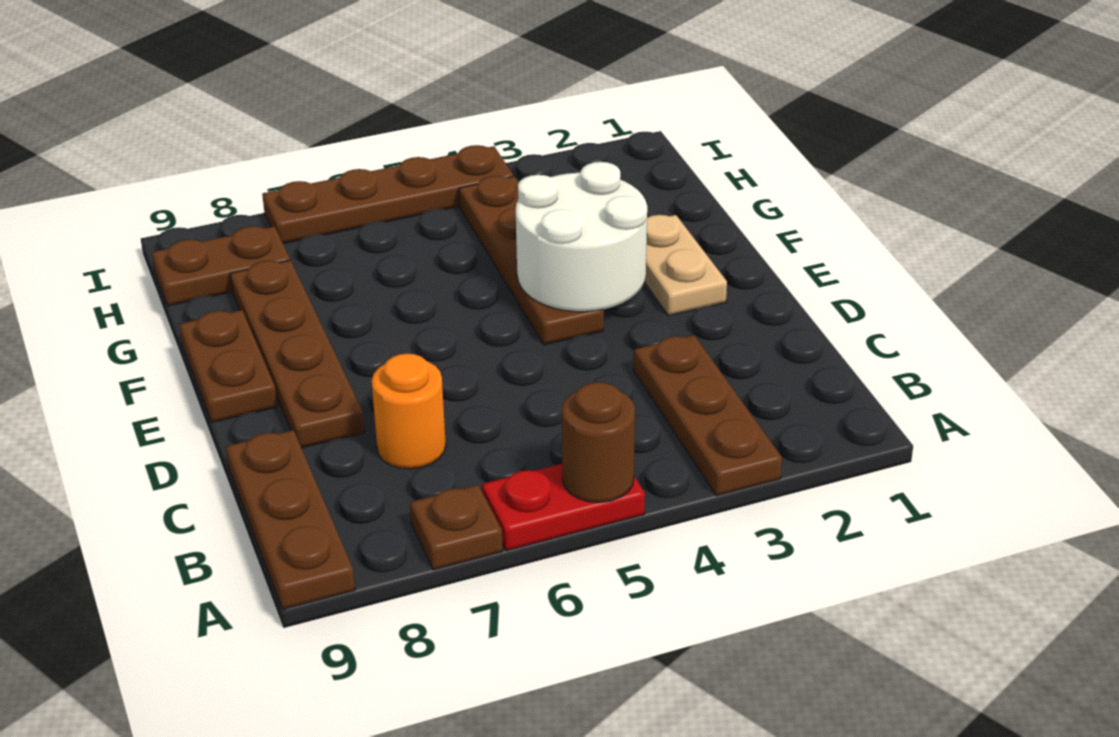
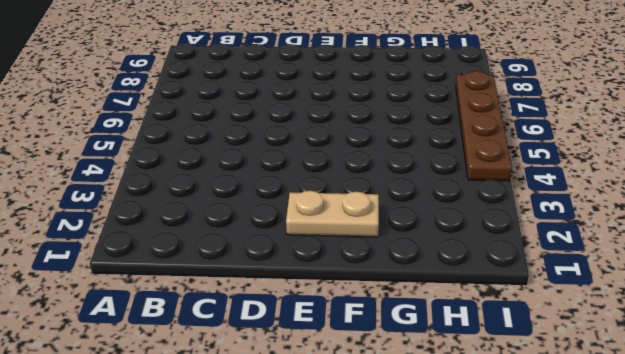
none -> brown 1x3 plate [633,335,782,496]
none -> red 1x2 plate [482,464,645,551]
none -> brown 1x1 plate [410,485,503,570]

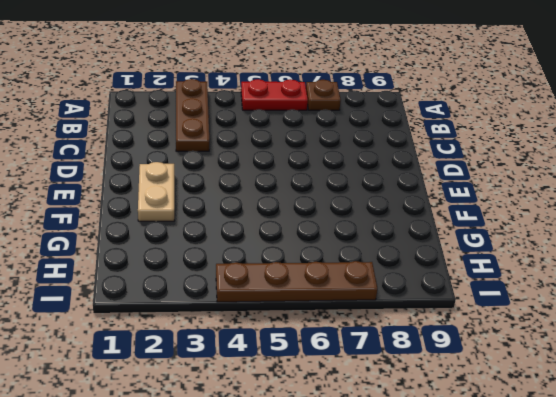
none -> brown 1x3 plate [226,430,355,609]
none -> orange 1x1 round brick [372,354,446,469]
none -> brown 1x4 plate [230,260,365,448]

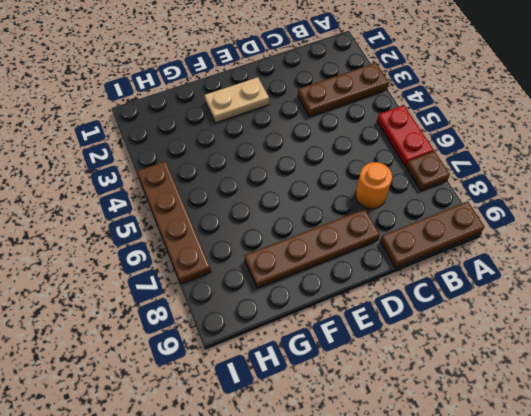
none -> brown 1x4 plate [459,176,604,345]
none -> brown 1x2 plate [179,310,277,422]
none -> brown 1x2 plate [152,226,290,306]

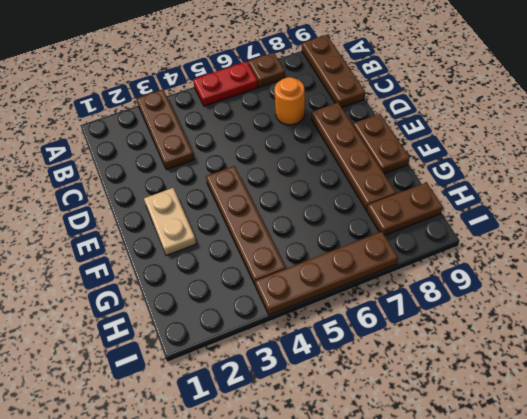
none -> brown 1x1 round brick [562,382,635,502]
none -> white 2x2 round brick [516,162,647,312]

